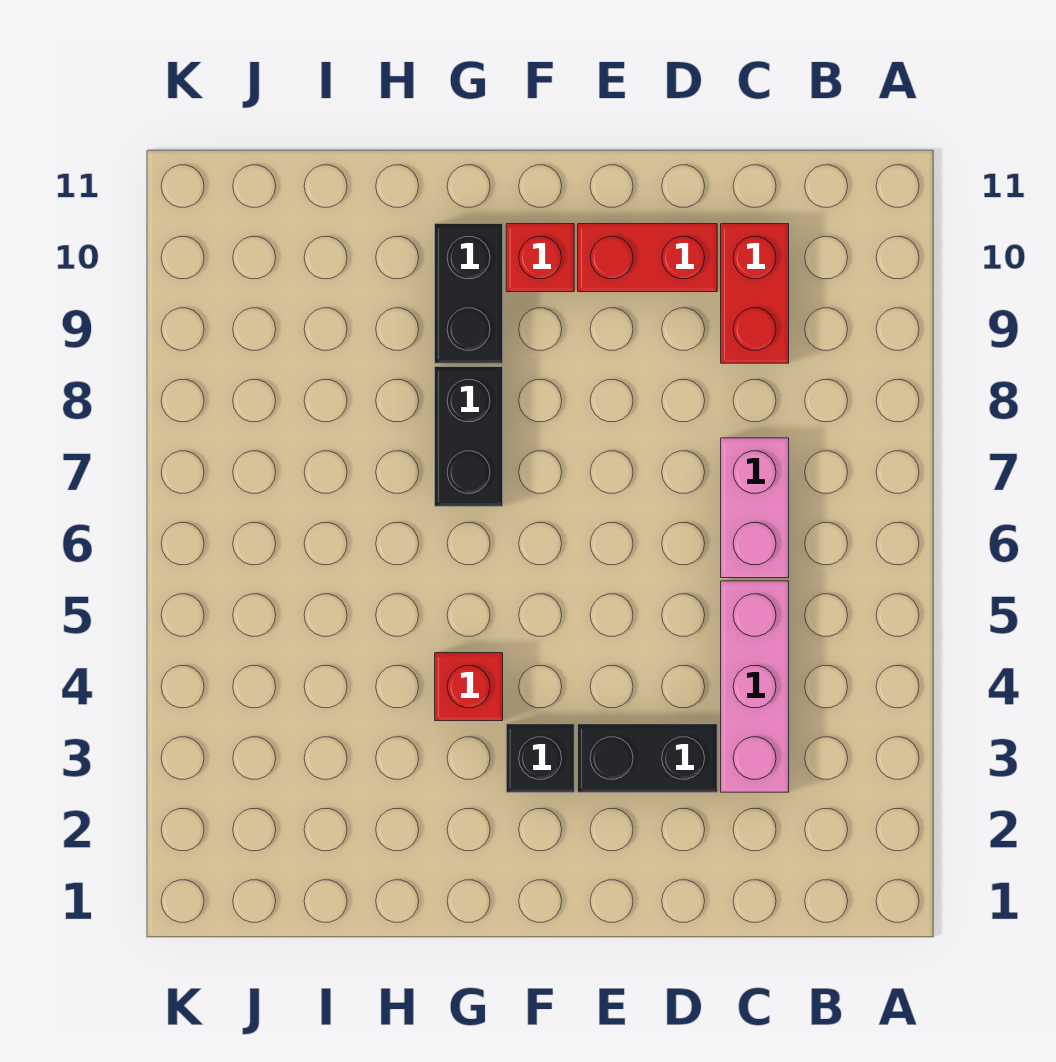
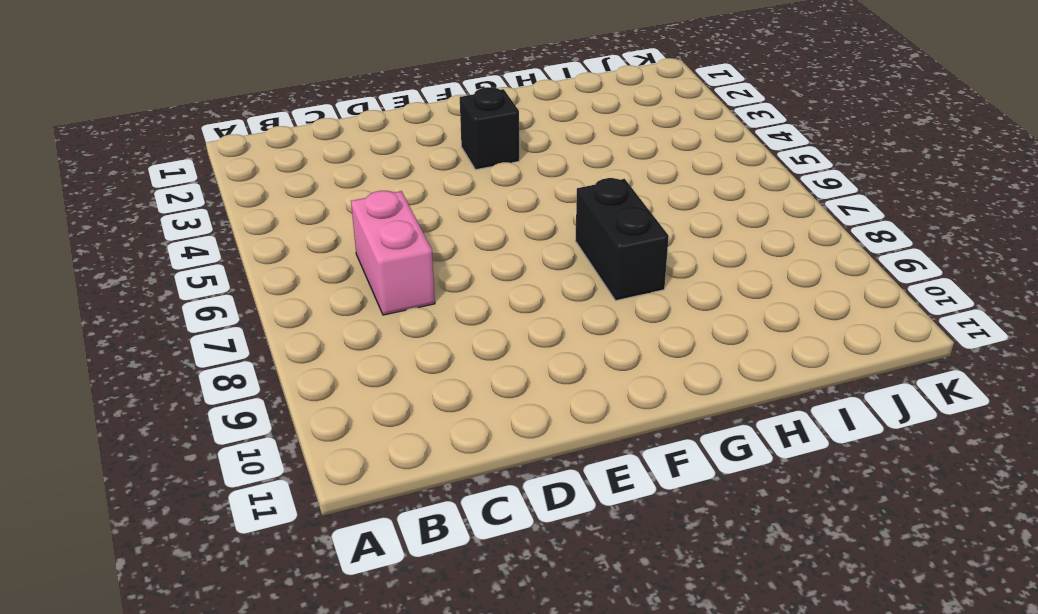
none -> pink 1x3 brick [721,581,789,792]
none -> red 1x2 brick [721,224,789,363]

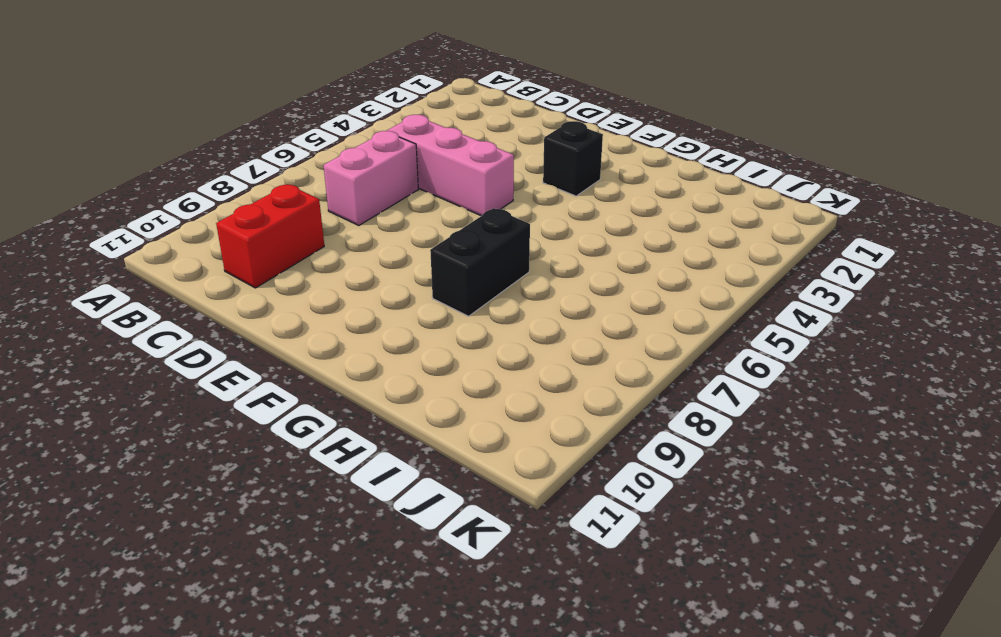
pink 1x3 brick [387,115,514,216] -> pink 1x3 brick turned to [721,581,789,792]
none -> black 1x2 brick [578,724,717,792]
none -> red 1x2 brick [578,224,717,292]

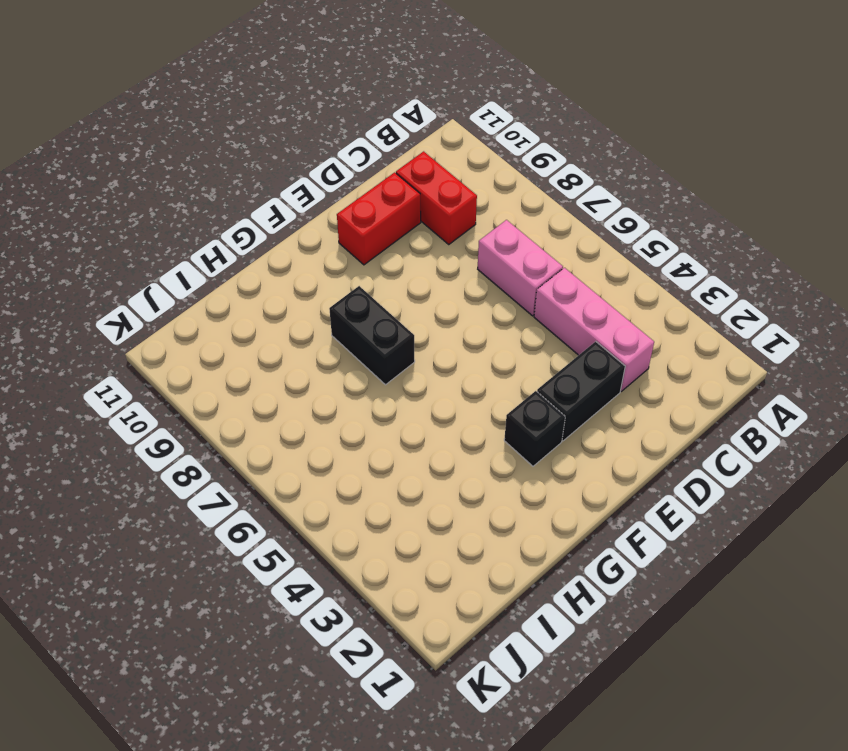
none -> red 1x1 brick [506,224,574,292]
none -> red 1x1 brick [435,653,503,721]

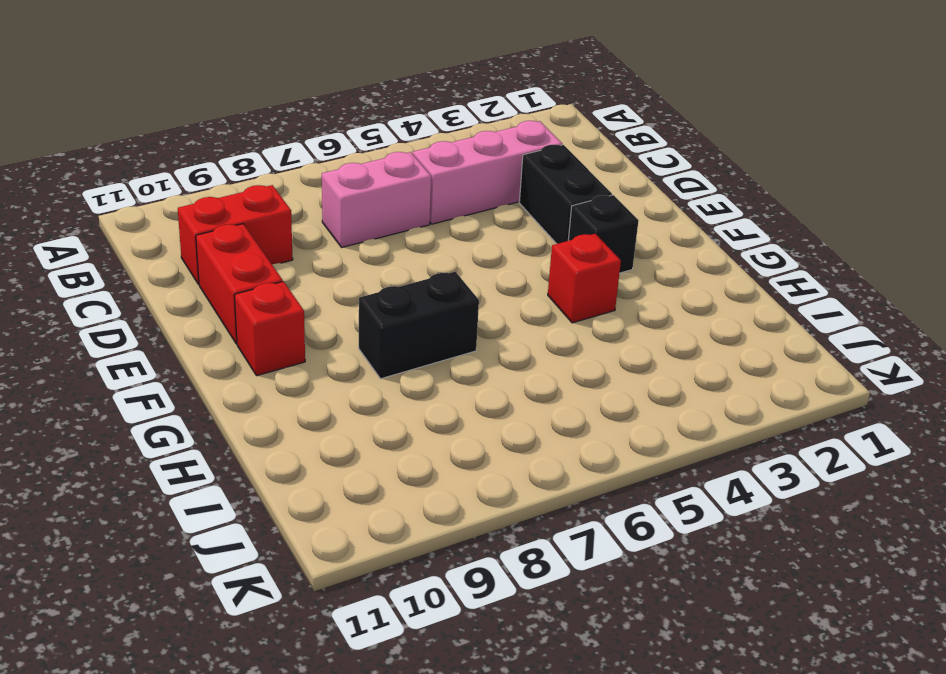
none -> black 1x2 brick [435,224,503,363]

